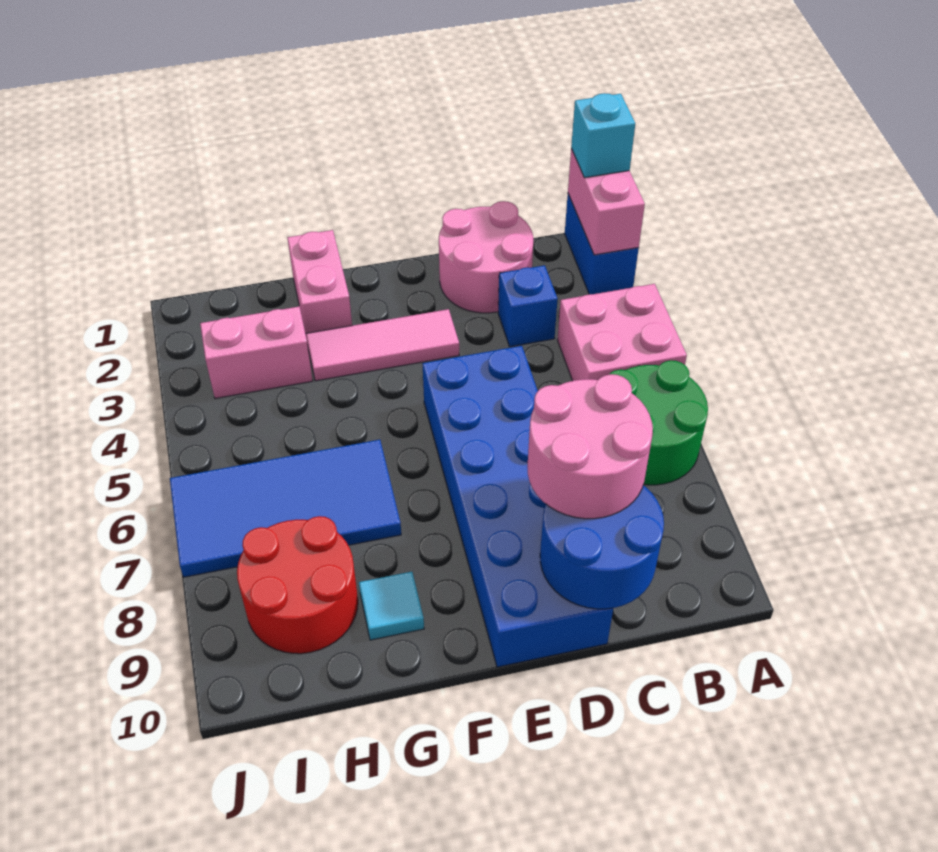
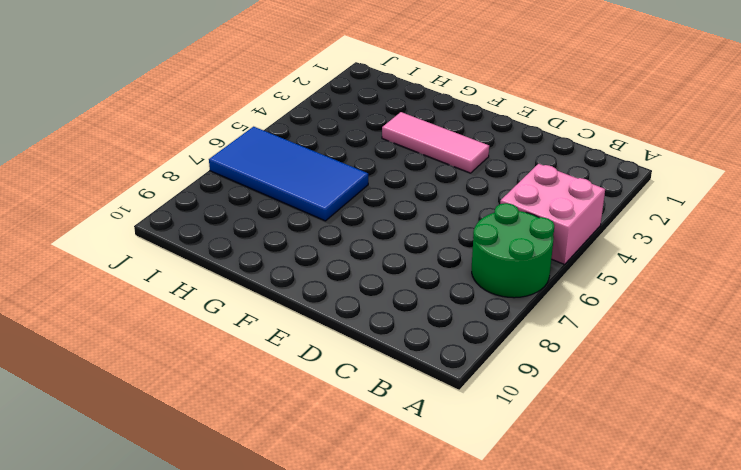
none -> blue 1x2 brick [565,194,639,295]
none -> pink 2x2 round brick [439,201,533,313]
none -> blue 1x1 brick [498,265,558,347]

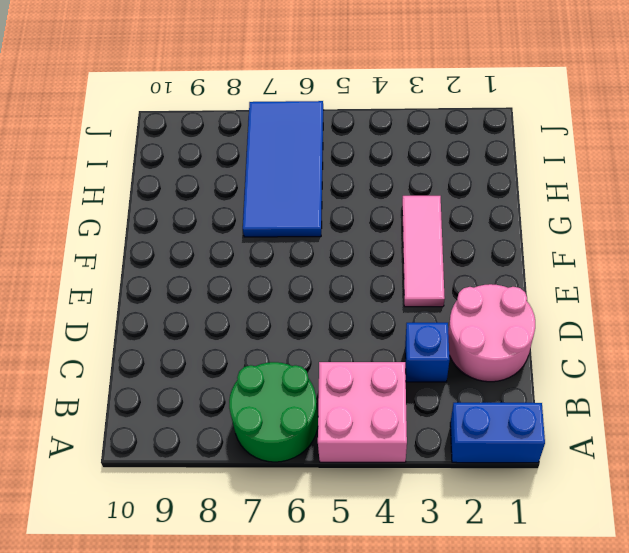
none -> blue 2x6 brick [422,346,613,667]
none -> pink 1x2 brick [287,230,352,339]
none -> cyan 1x1 tile [359,572,424,640]

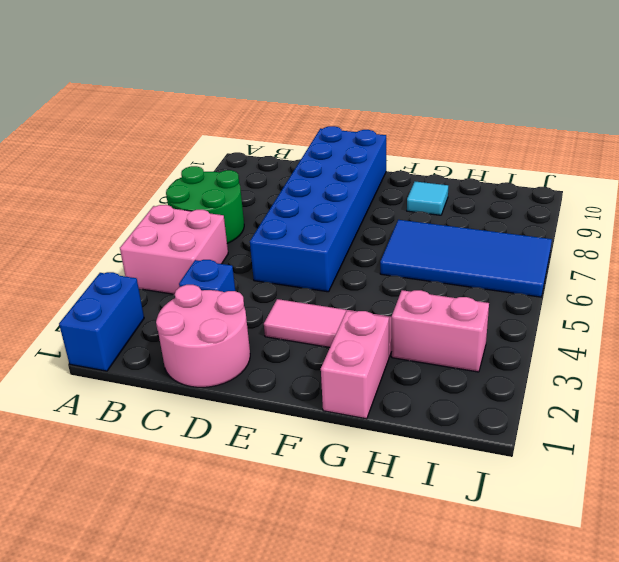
none -> red 2x2 round brick [237,516,358,654]
none -> pink 1x2 brick [568,149,645,255]
none -> blue 2x2 round brick [540,485,664,609]

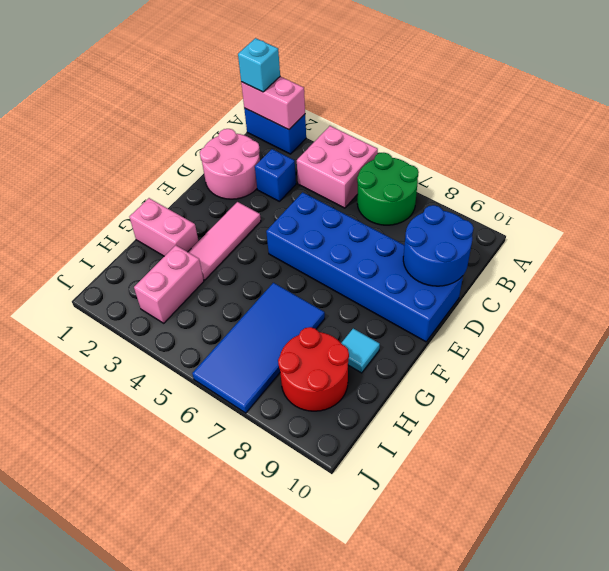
none -> pink 2x2 round brick [527,374,653,519]

